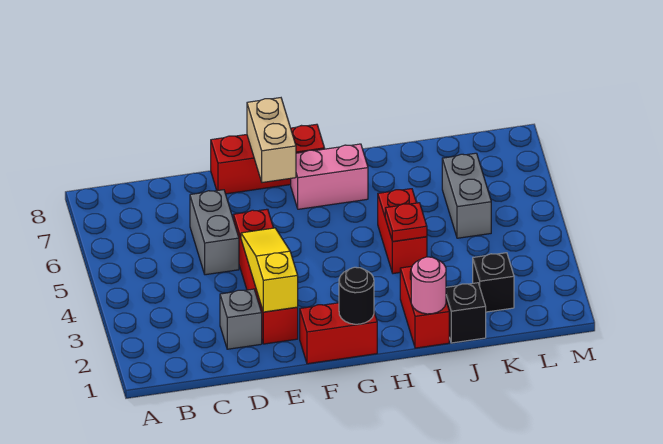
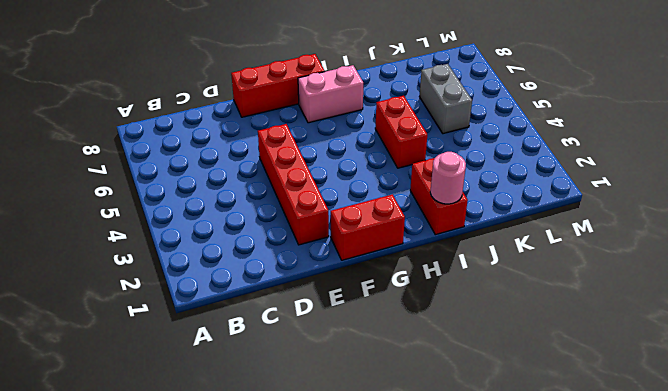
none -> grey 1x1 brick [220,289,262,349]
none -> grey 1x2 brick [190,190,239,275]
none -> black 1x1 brick [446,283,486,343]

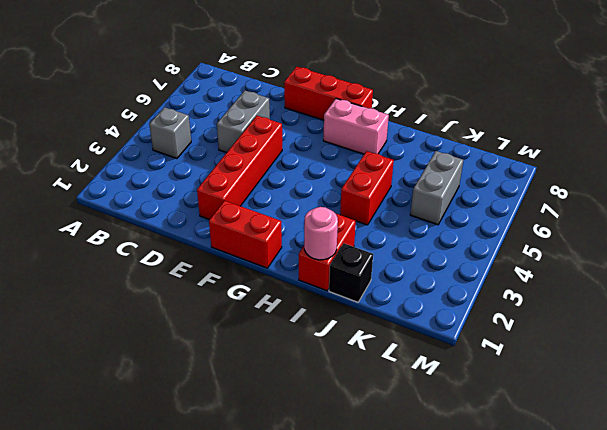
grey 1x1 brick [149,107,191,158] -> grey 1x1 brick moved to [220,289,262,349]
none -> black 1x1 brick [473,253,514,312]
none -> yellow 1x3 slope [241,228,298,312]
none -> tan 1x2 brick [247,98,296,183]

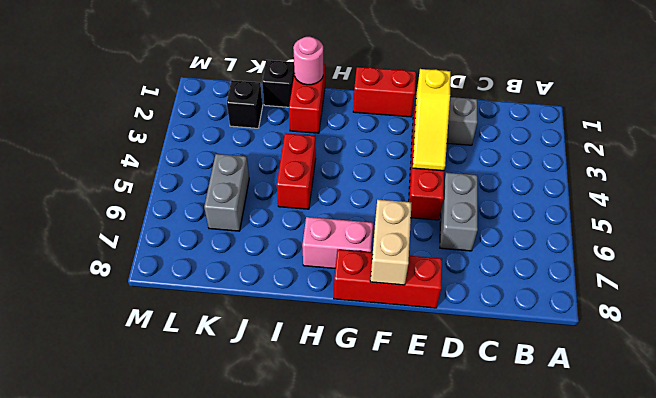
none -> black 1x1 round brick [339,267,374,324]
none -> red 1x1 plate [385,203,427,242]

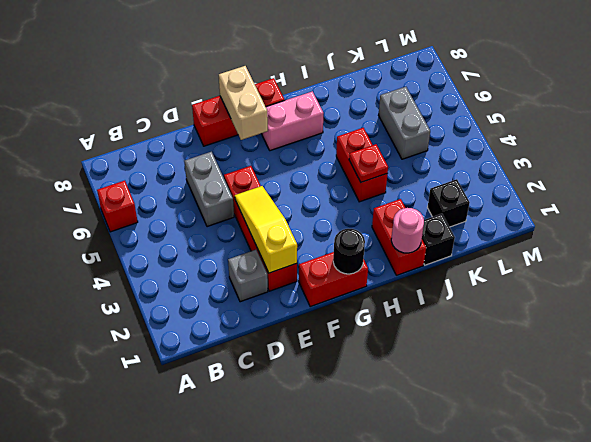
red 1x1 brick [97,181,138,232] -> none

